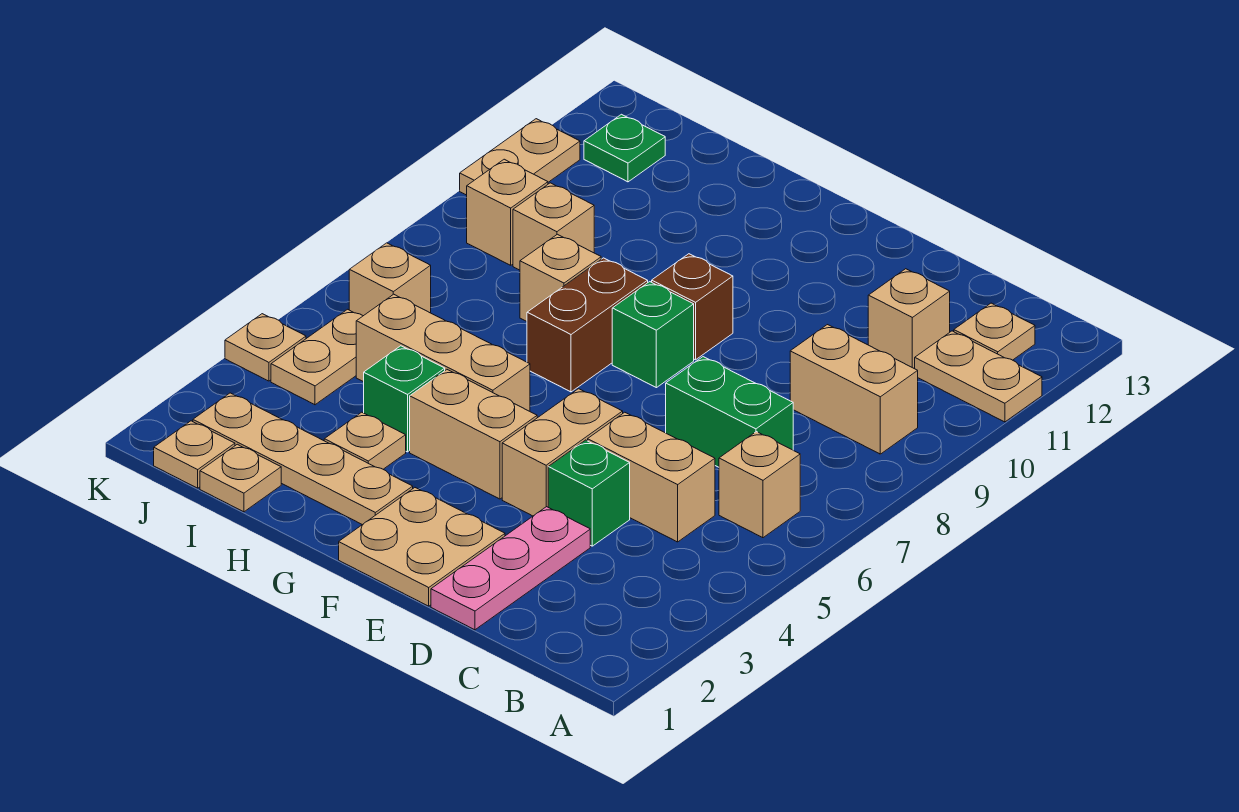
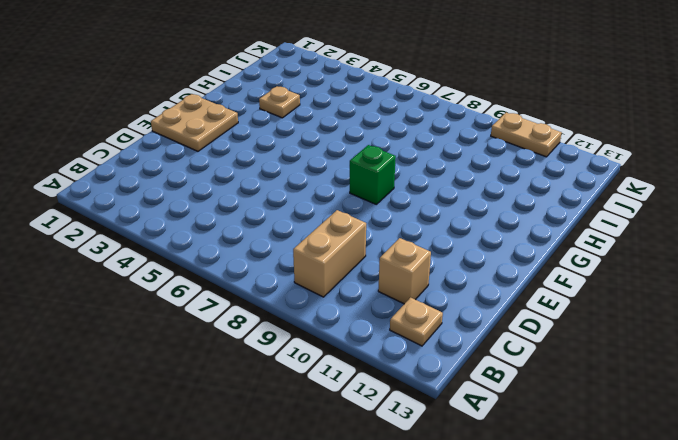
none -> tan 1x2 plate [915,331,1042,422]
none -> tan 1x1 brick [719,432,800,538]
none -> tan 1x2 brick [588,412,715,542]

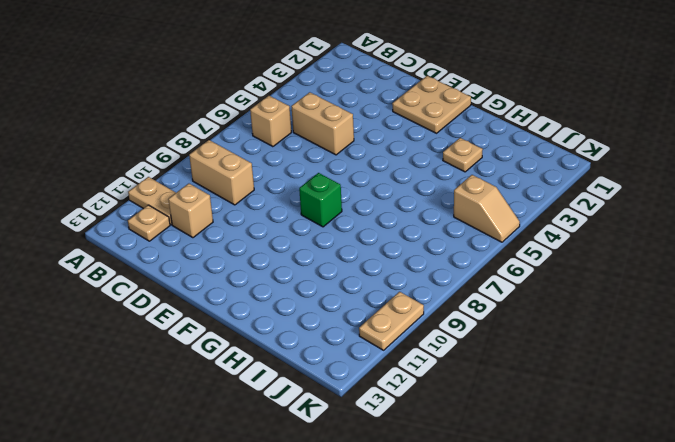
tan 1x2 slope [454,175,520,242] -> tan 1x2 plate [271,309,363,405]
none -> green 1x2 brick [666,357,793,467]
none -> pink 1x3 plate [431,507,590,630]
none -> green 1x1 brick [548,440,630,546]

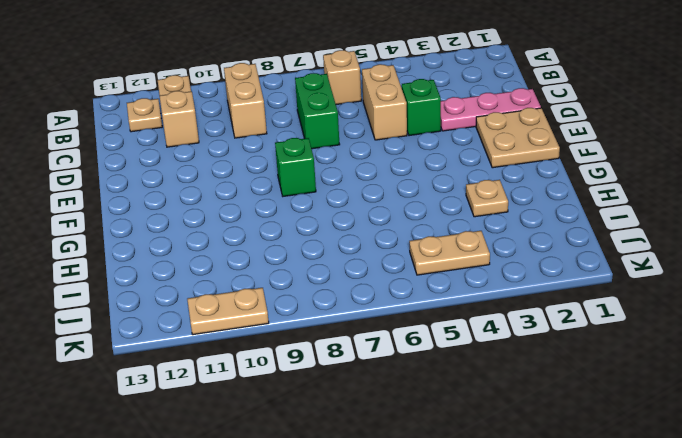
none -> tan 1x2 brick [502,389,623,516]
none -> tan 1x2 brick [410,370,537,499]
none -> brown 1x1 brick [652,254,733,360]

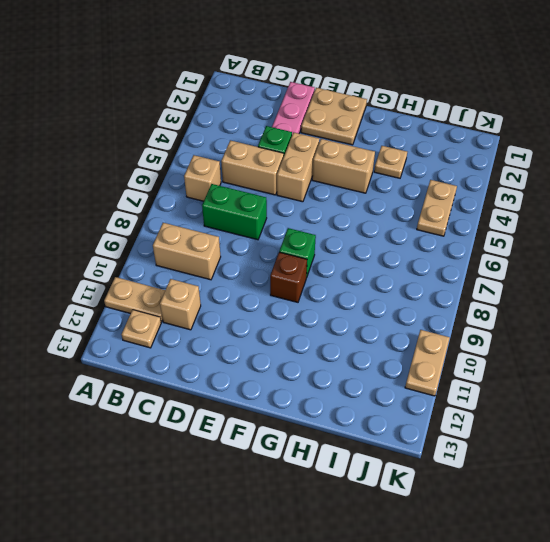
none -> tan 1x4 plate [193,393,413,525]
none -> tan 1x3 brick [356,294,530,411]
none -> brown 1x2 brick [527,258,648,392]

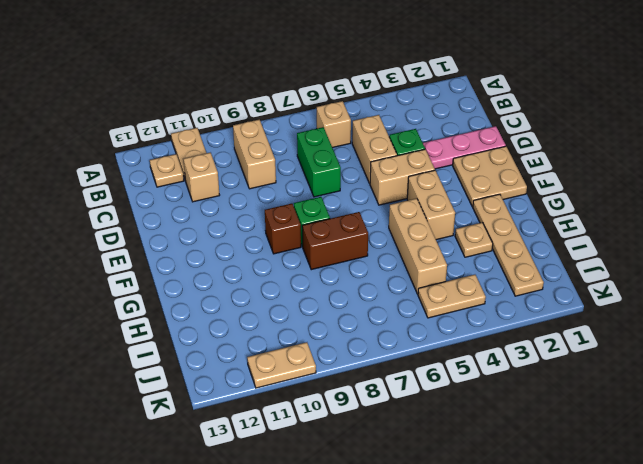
none -> green 1x1 brick [364,346,445,452]
none -> tan 1x1 brick [520,234,601,321]
none -> tan 1x1 plate [200,444,281,512]

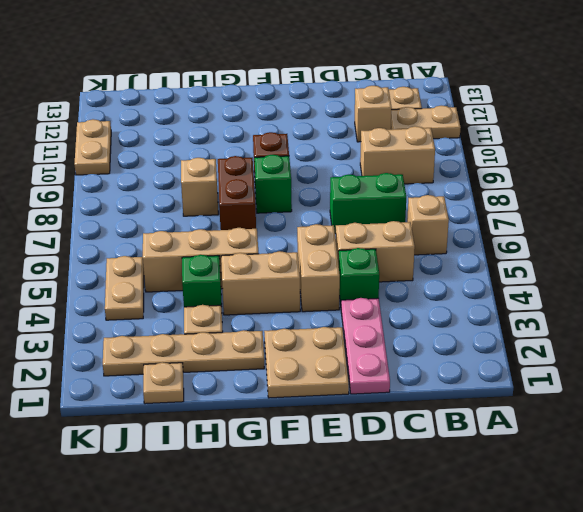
none -> tan 1x1 brick [513,183,594,270]
none -> tan 1x1 plate [154,421,235,488]
none -> tan 1x1 brick [349,243,431,316]

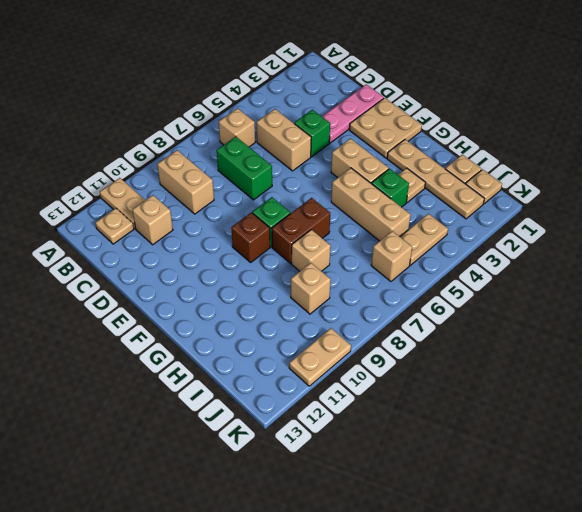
none -> tan 1x2 brick [502,389,623,516]
none -> tan 1x1 brick [467,159,548,265]
none -> green 1x1 plate [584,114,665,182]

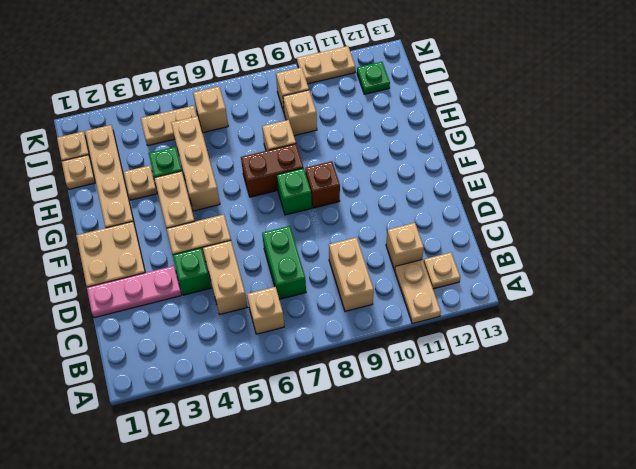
none -> tan 1x1 plate [225,314,306,381]

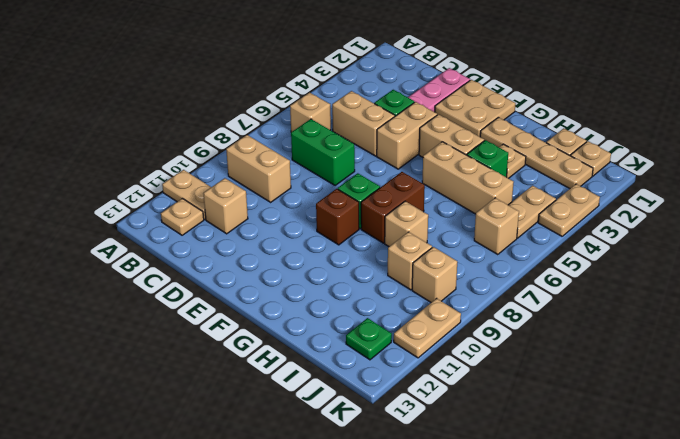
tan 1x2 plate [538,184,600,236] -> tan 1x1 plate [225,314,306,381]

